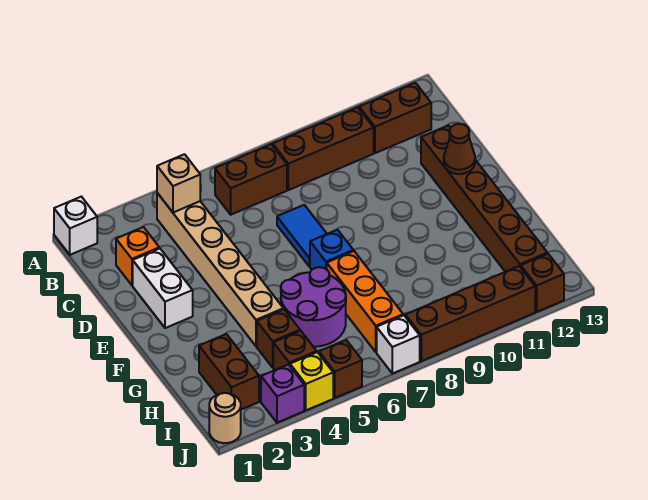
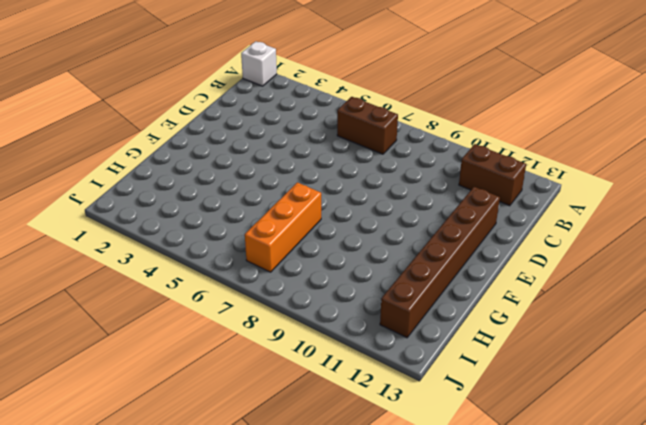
none -> tan 1x6 brick [157,193,283,346]
none -> brown 1x3 brick [273,107,374,190]
none -> orange 1x1 brick [116,227,159,285]

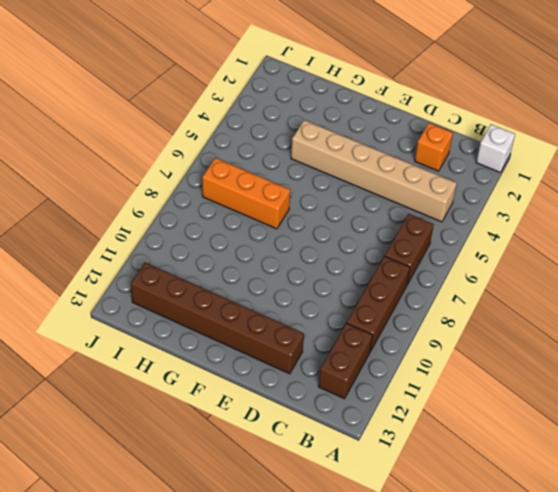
none -> white 1x2 brick [133,248,193,328]
none -> blue 1x2 tile [277,205,327,267]
none -> blue 1x1 brick [310,230,353,270]

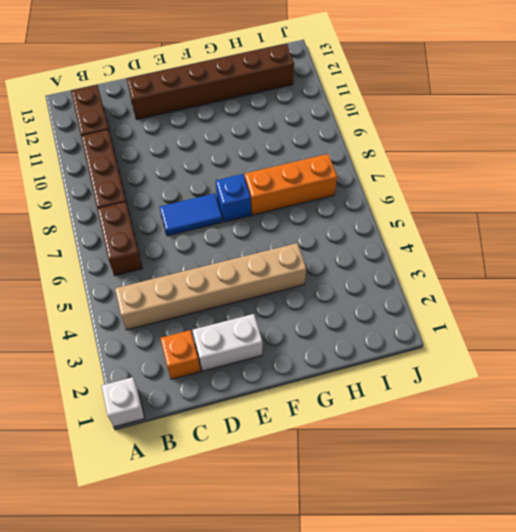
none -> purple 2x2 round brick [281,267,346,347]
none -> brown 1x2 brick [199,334,259,410]
none -> brown 1x1 brick [257,309,300,367]

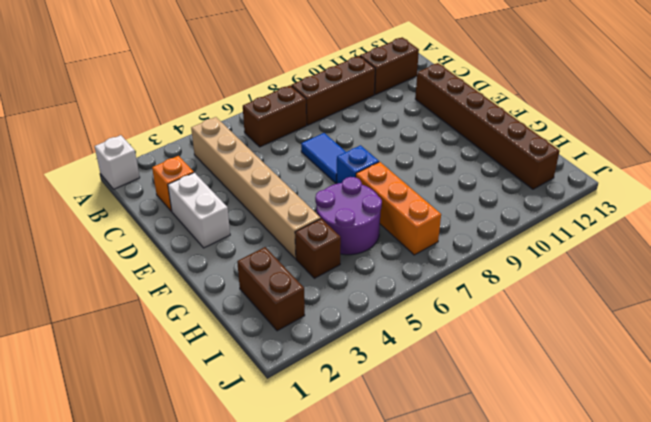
none -> brown 1x1 brick [273,331,317,370]
none -> tan 1x1 round brick [209,393,241,443]
none -> purple 1x1 brick [261,365,304,423]

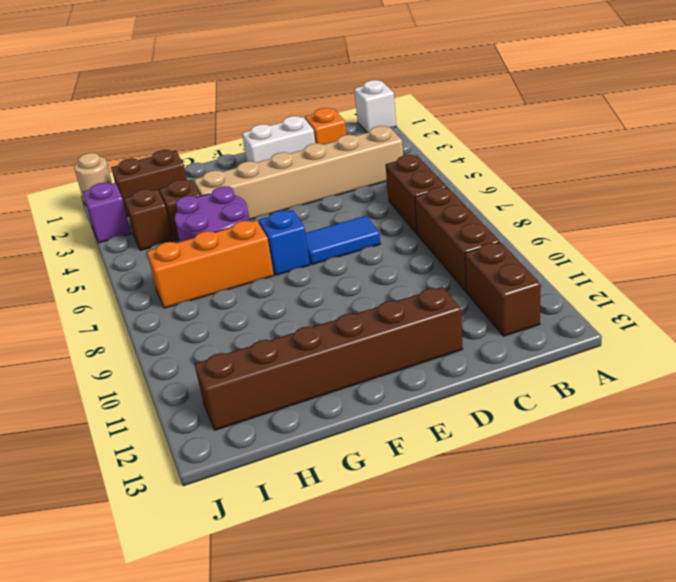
none -> yellow 1x1 brick [290,352,333,410]
none -> brown 1x1 brick [319,340,362,398]
none -> white 1x1 brick [377,315,420,374]

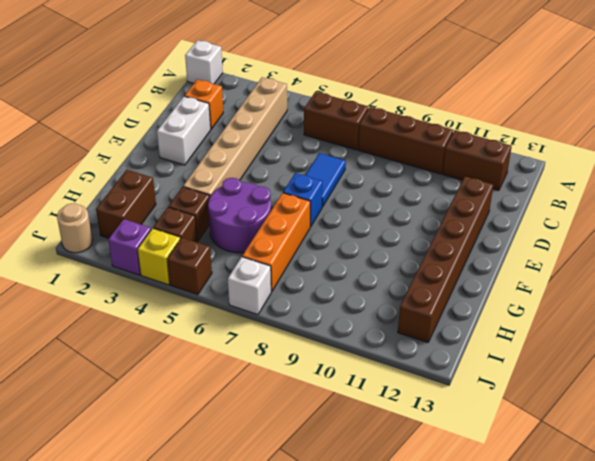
none -> brown 1x4 brick [405,266,535,361]
none -> brown 1x1 brick [521,254,564,312]
none -> tan 1x1 brick [157,154,200,213]

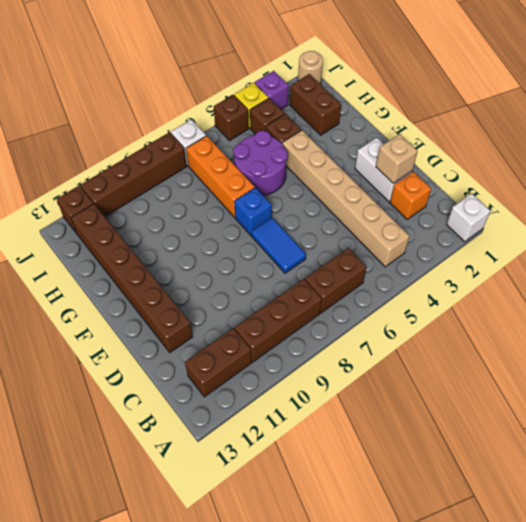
tan 1x1 brick [376,134,418,183] -> tan 1x1 brick moved to [157,154,200,213]
none -> brown 1x1 cone [444,124,475,174]

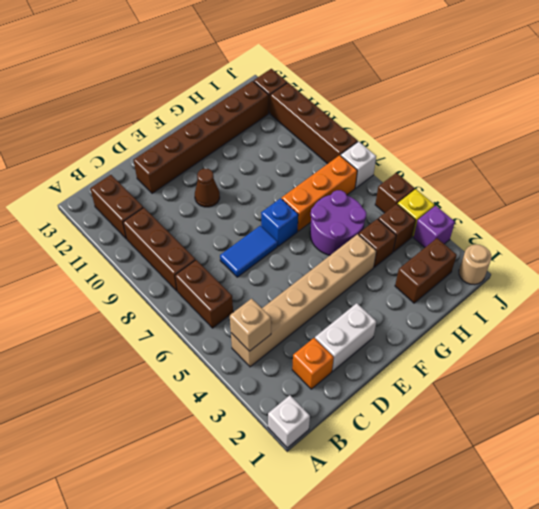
brown 1x1 cone [195,169,220,207] -> brown 1x1 cone moved to [444,124,475,174]

